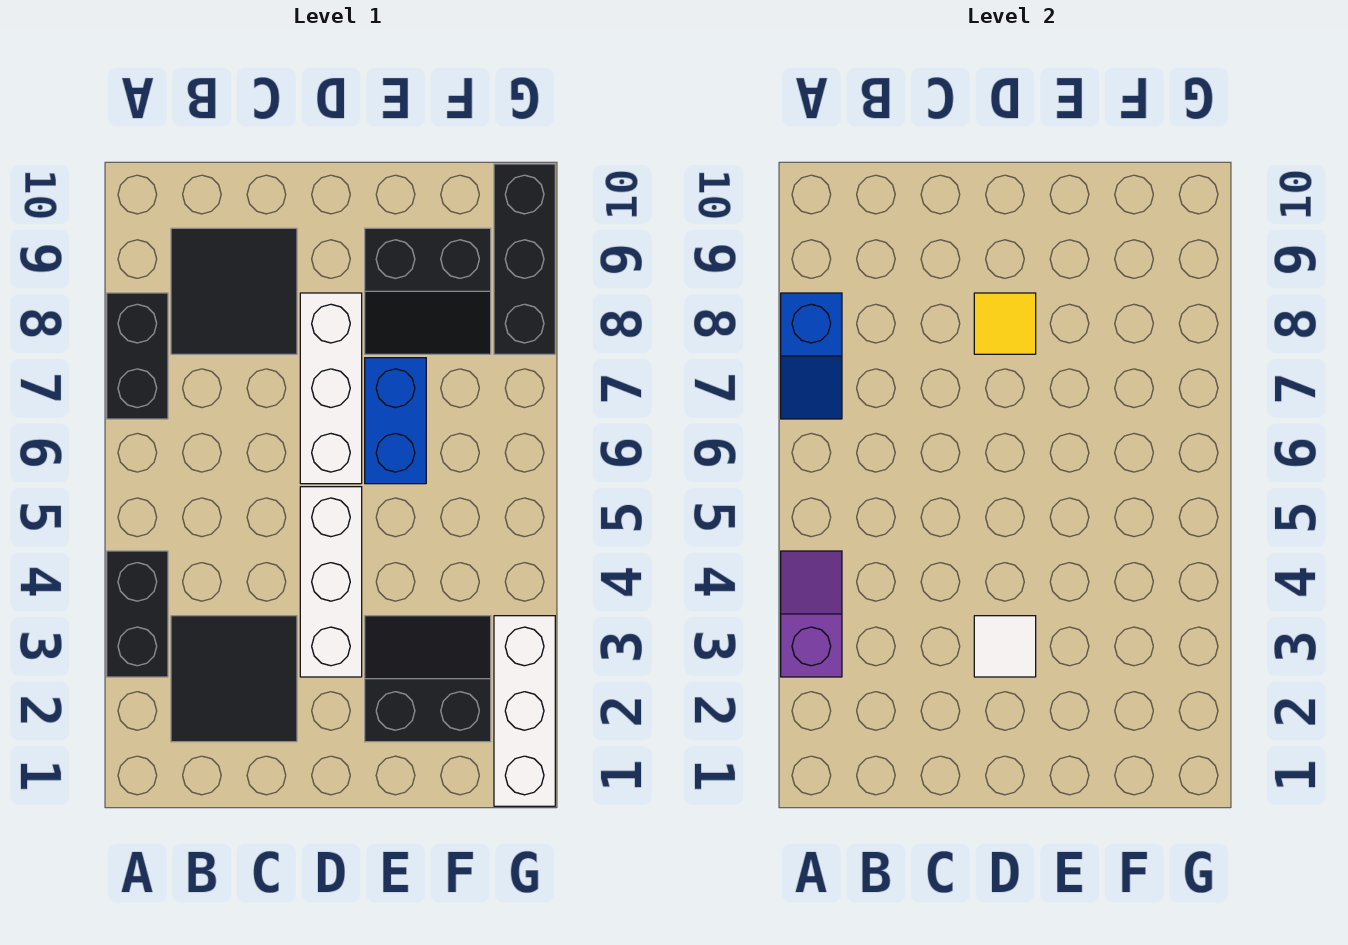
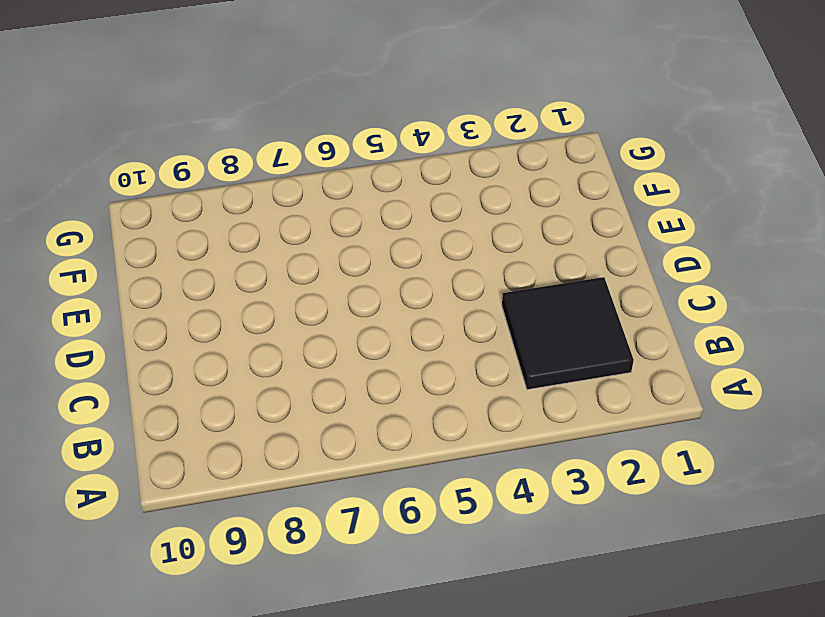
none -> black 1x2 brick [107,551,168,677]
none -> black 1x2 brick [107,293,168,419]
none -> black 2x2 tile [171,228,297,354]

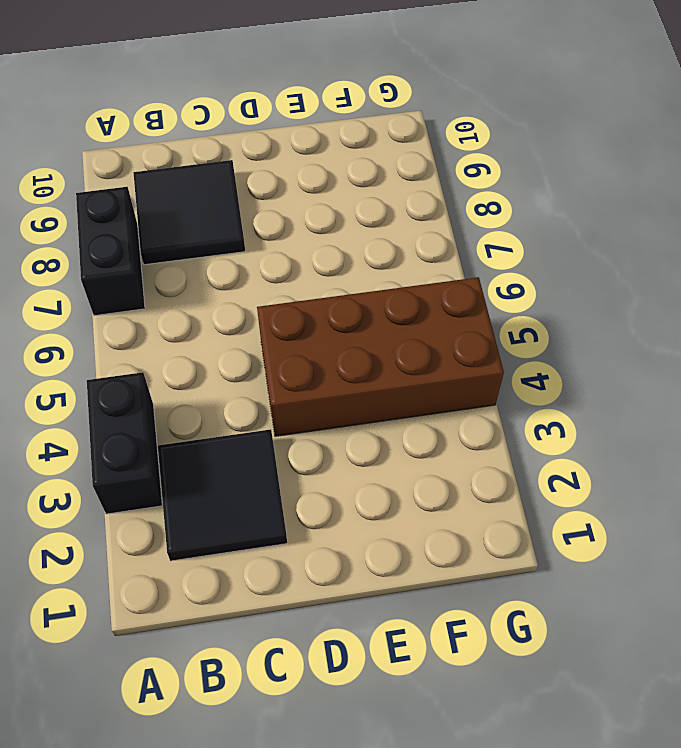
brown 2x4 brick [257,277,504,436] -> white 1x3 brick [300,487,362,677]
none -> white 1x3 brick [300,293,362,484]
none -> black 2x2 slope [365,616,491,742]
none -> blue 1x2 brick [365,358,426,484]

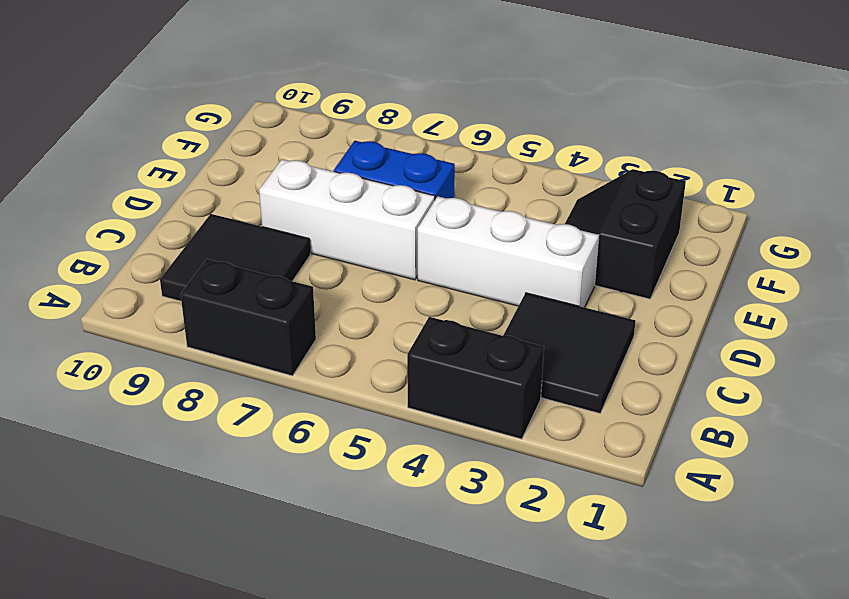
none -> black 2x2 slope [365,228,491,354]
none -> white 1x3 brick [494,616,555,806]
none -> black 1x3 brick [494,164,555,354]

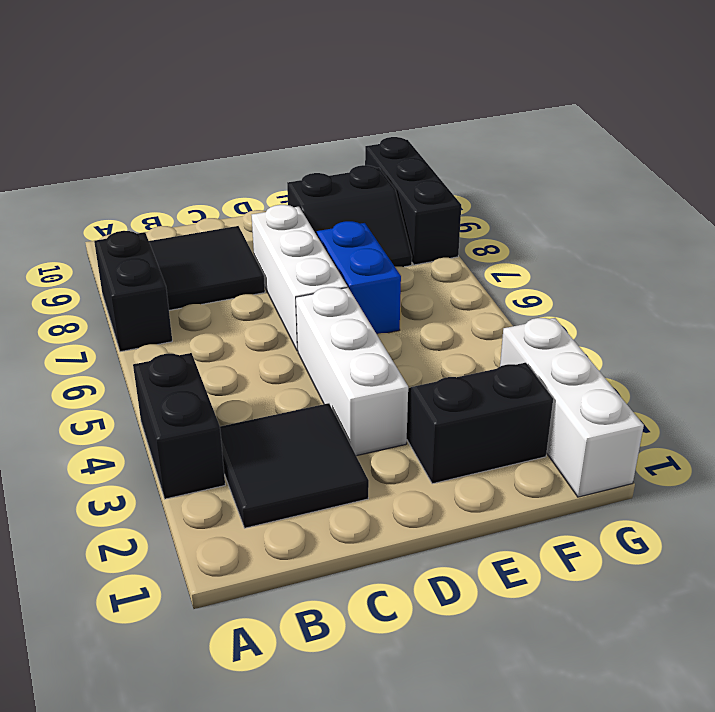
none -> purple 1x2 slope [781,551,842,677]
none -> blue 1x2 slope [781,293,842,419]
none -> white 1x1 tile [974,616,1036,677]

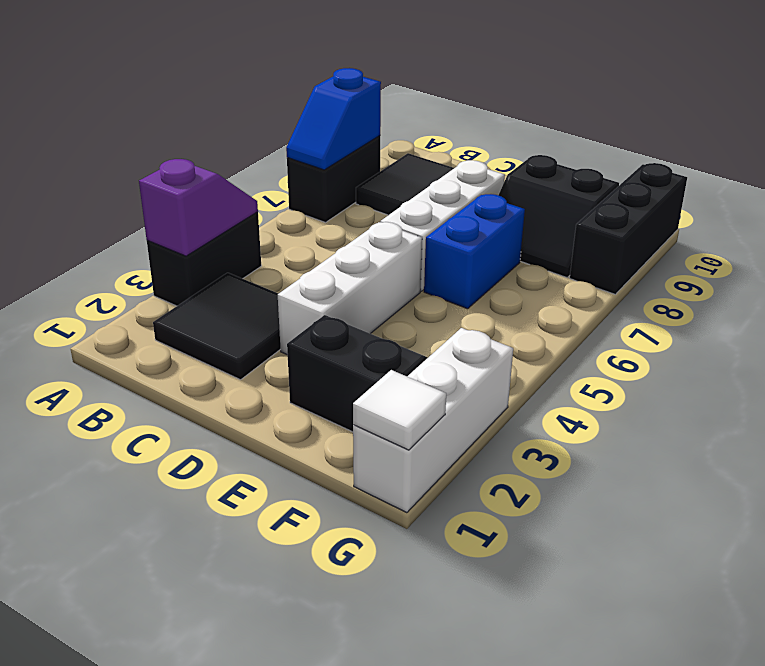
white 1x1 tile [353,370,446,450] -> white 1x1 tile moved to [974,616,1036,677]
none -> yellow 1x1 tile [974,293,1036,354]

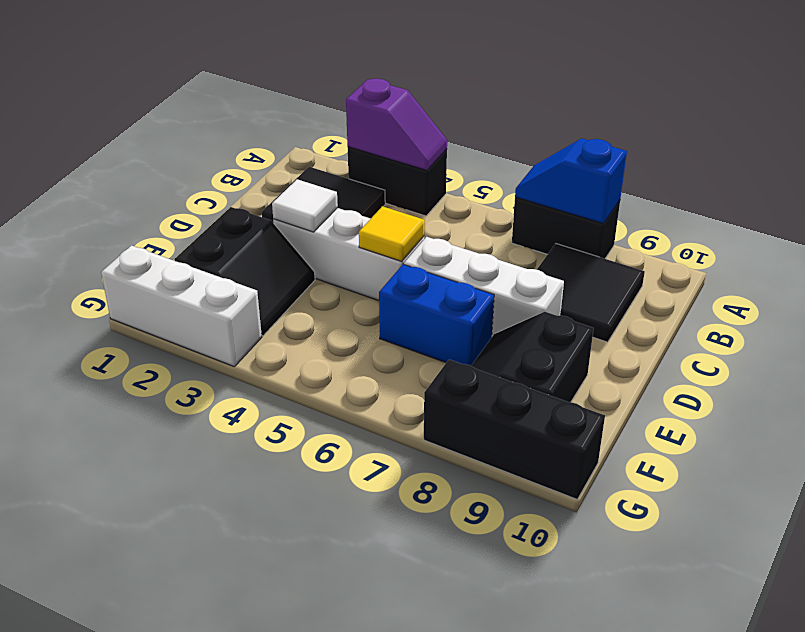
yellow 1x1 tile [359,206,425,261] -> yellow 1x1 tile moved to [974,293,1036,354]

